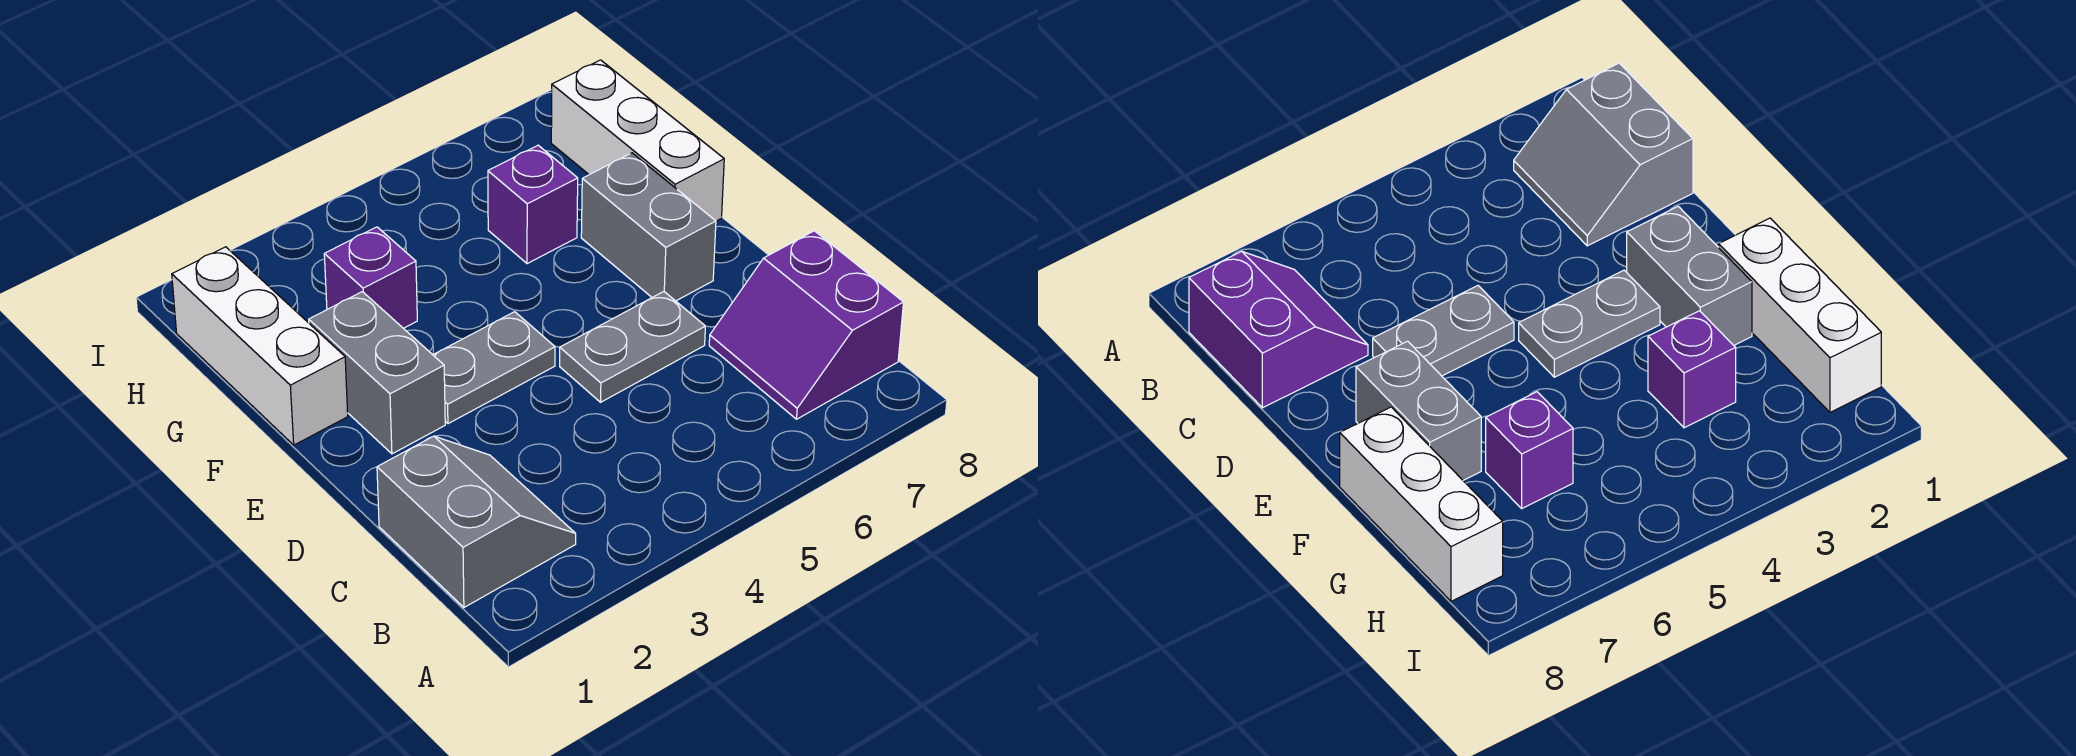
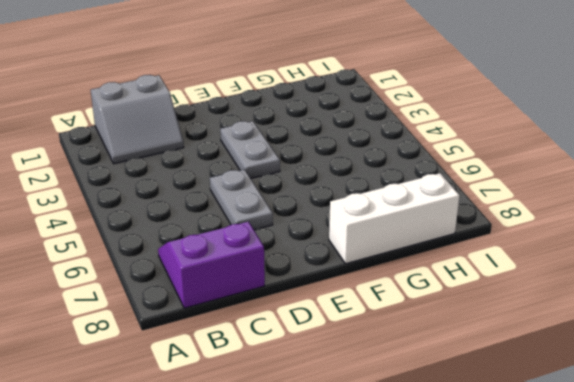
none -> grey 1x2 brick [309,292,445,454]
none -> grey 1x2 brick [581,153,716,301]

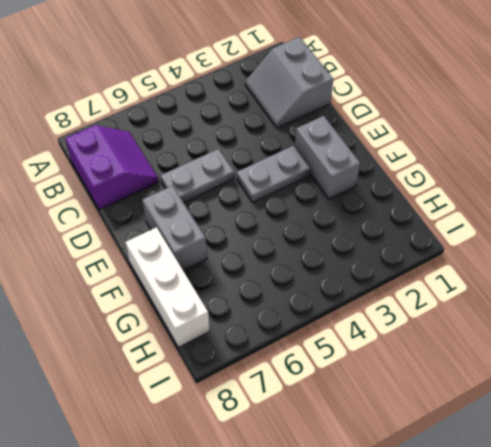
none -> white 1x3 brick [172,247,348,445]
none -> purple 1x1 brick [324,227,417,328]

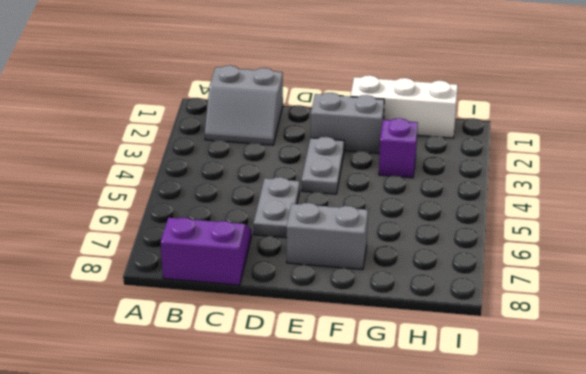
none -> white 1x3 brick [551,60,724,221]
none -> purple 1x1 brick [488,145,578,264]

